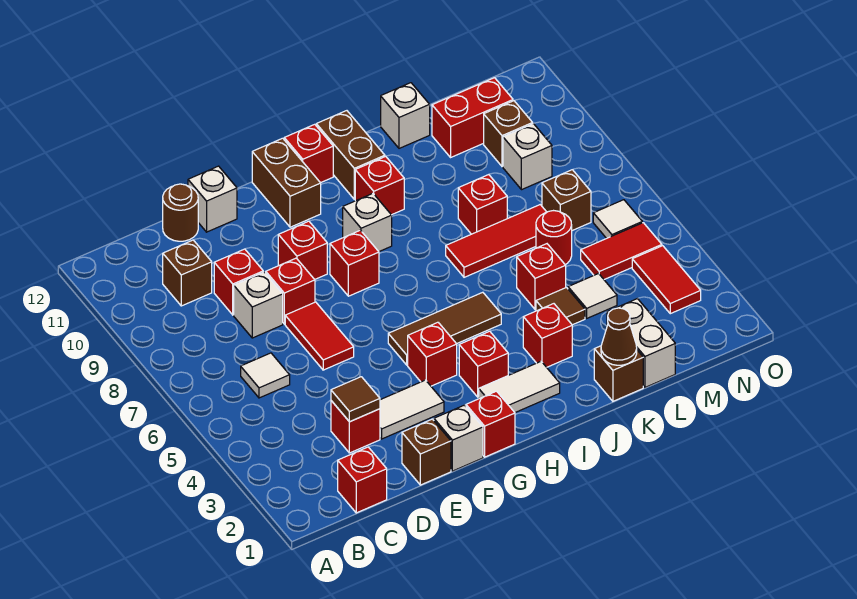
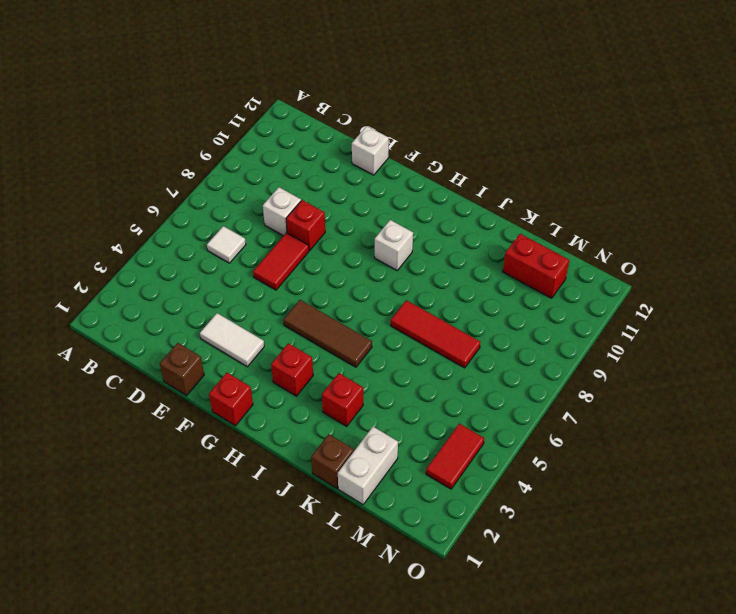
none -> red 1x1 brick [338,447,387,513]
none -> brown 1x1 brick [163,240,212,306]
none -> red 1x1 brick [331,401,380,453]
none -> red 1x1 brick [214,249,263,315]

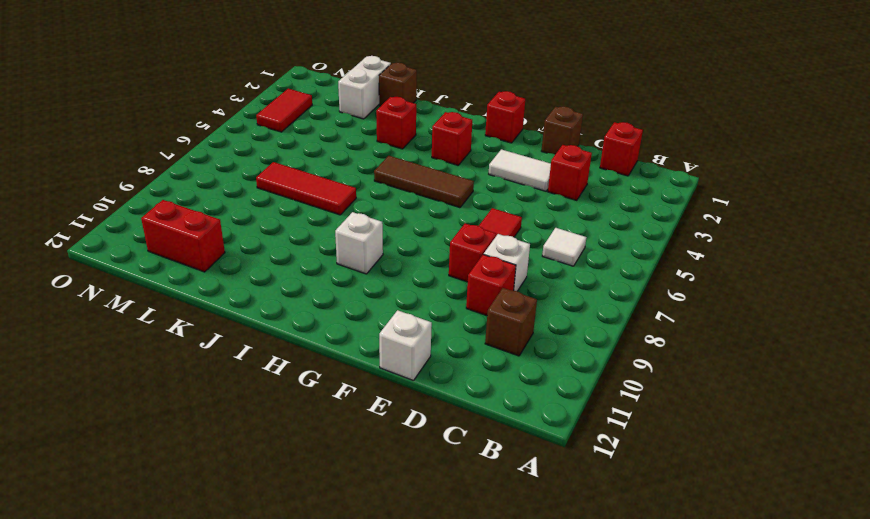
none -> brown 1x1 round brick [163,184,198,241]
none -> white 1x1 brick [434,405,483,471]
none -> red 1x1 brick [278,221,327,280]
none -> red 1x1 brick [408,322,457,386]

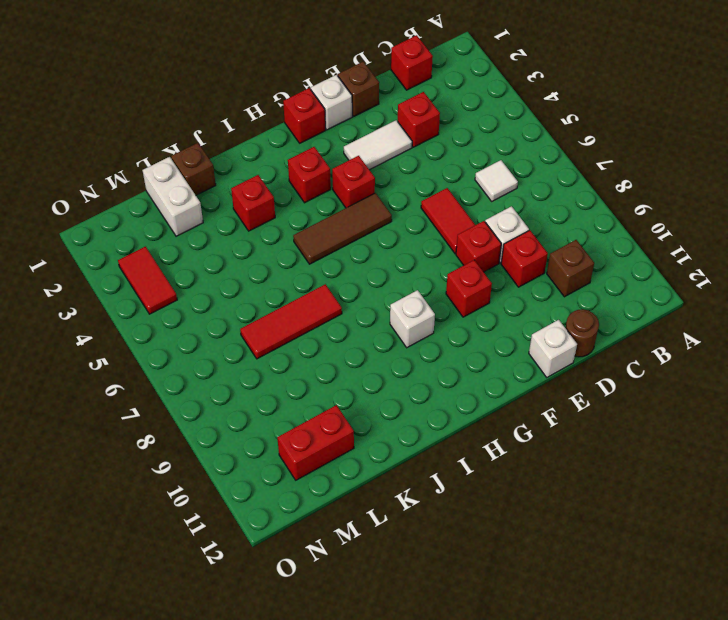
none -> red 1x1 brick [330,230,379,296]
none -> brown 1x2 brick [252,138,321,227]
none -> white 1x2 tile [479,362,560,412]
none -> red 1x1 brick [284,124,333,183]

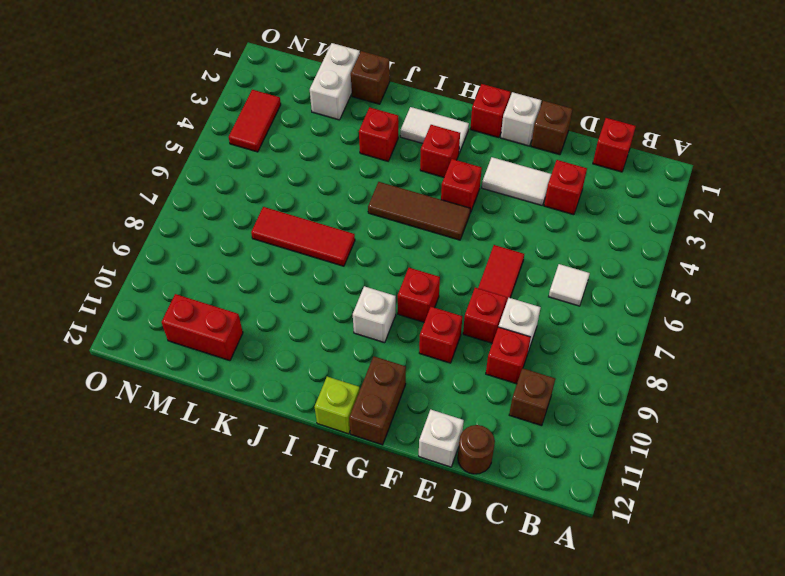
lime 1x1 brick [315,377,360,434] -> red 1x1 brick [284,124,333,183]
none -> red 1x1 brick [355,156,404,215]
none -> brown 1x2 brick [316,111,385,199]
none -> brown 1x1 tile [536,288,585,325]
none -> red 1x1 brick [517,244,566,309]

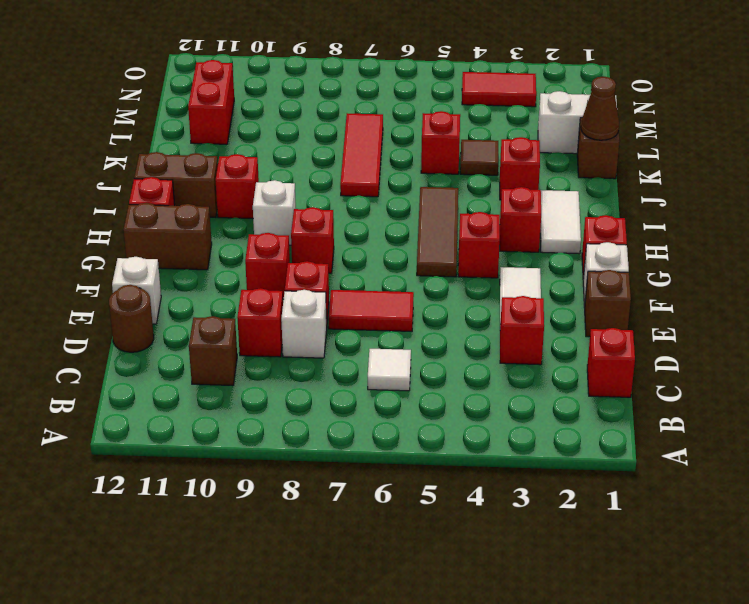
none -> red 1x1 brick [458,175,507,234]
none -> white 1x1 brick [381,83,430,148]
none -> white 1x1 tile [568,274,617,318]
none -> red 1x1 round brick [536,211,572,265]

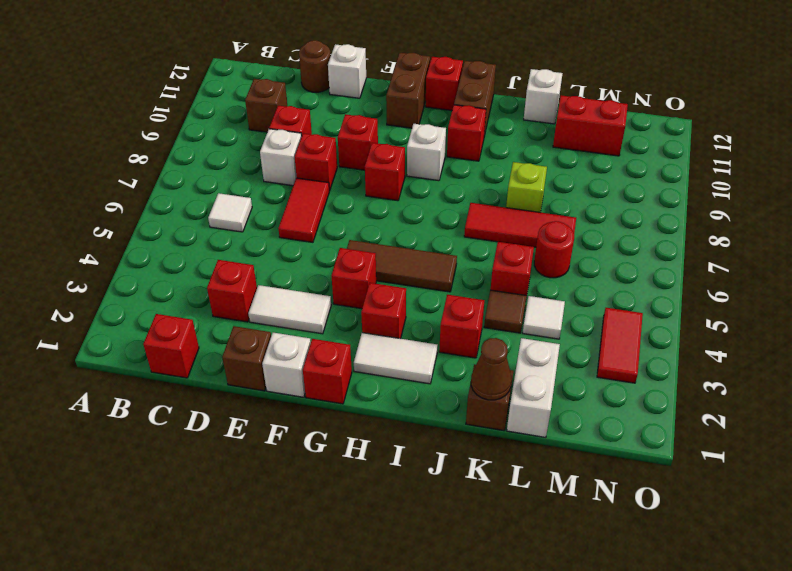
lime 1x1 brick [506,162,547,212] -> red 1x1 brick [458,175,507,234]
none -> red 1x2 tile [581,223,662,279]
none -> brown 1x1 brick [542,170,591,231]
none -> white 1x1 brick [503,124,552,190]
none -> brown 1x1 brick [484,101,533,167]

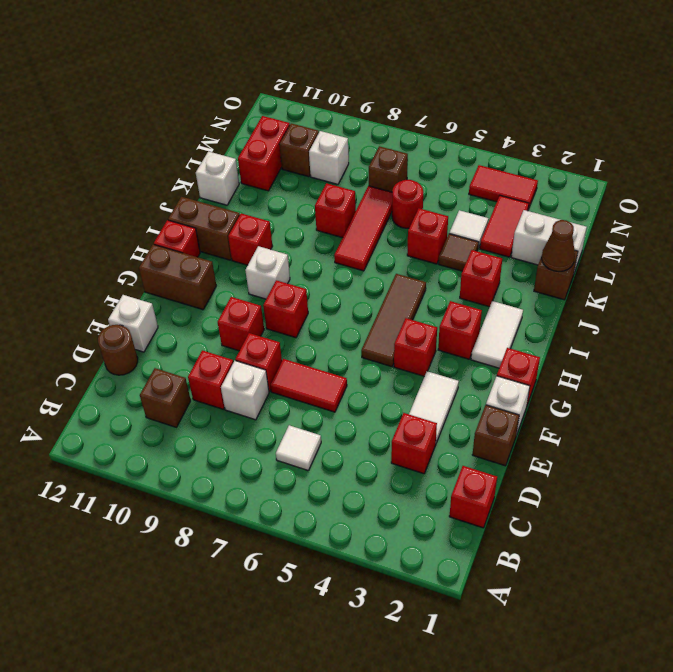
red 1x2 tile [480,196,529,257] -> red 1x2 tile moved to [581,223,662,279]
none -> white 1x1 tile [593,200,642,238]
none -> brown 1x1 tile [331,377,380,422]

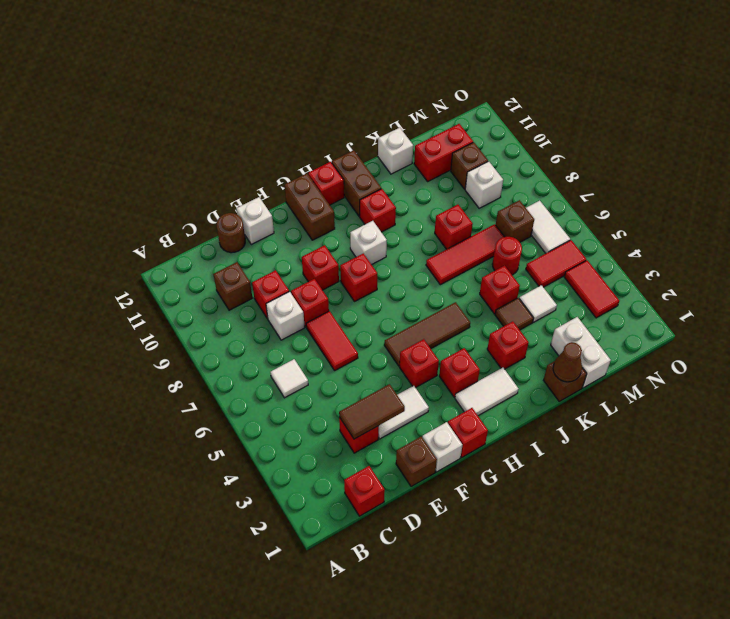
brown 1x2 tile [339,384,405,439] -> brown 1x1 tile [331,377,380,422]
white 1x2 tile [526,201,570,253] -> white 1x1 tile [593,200,642,238]

